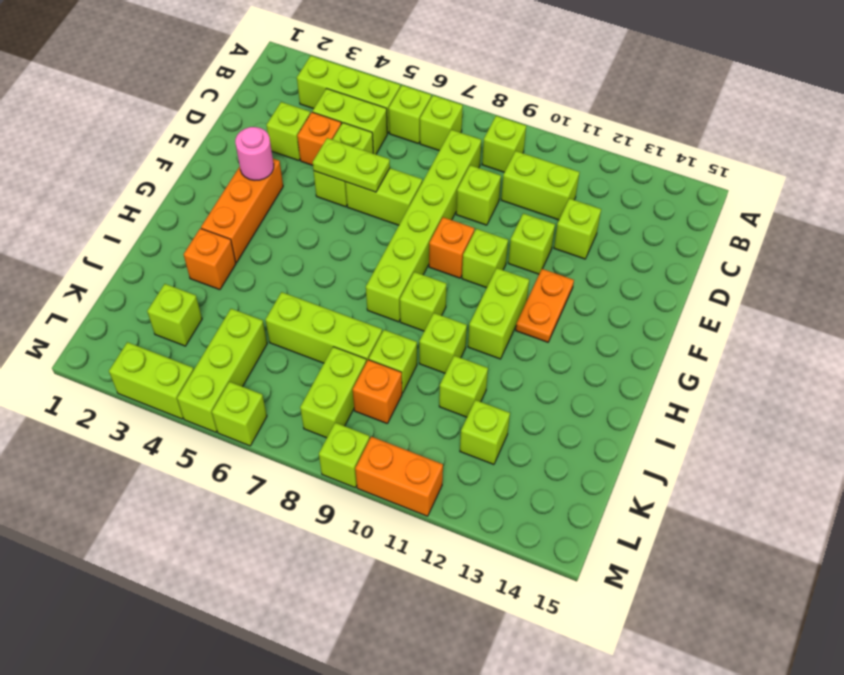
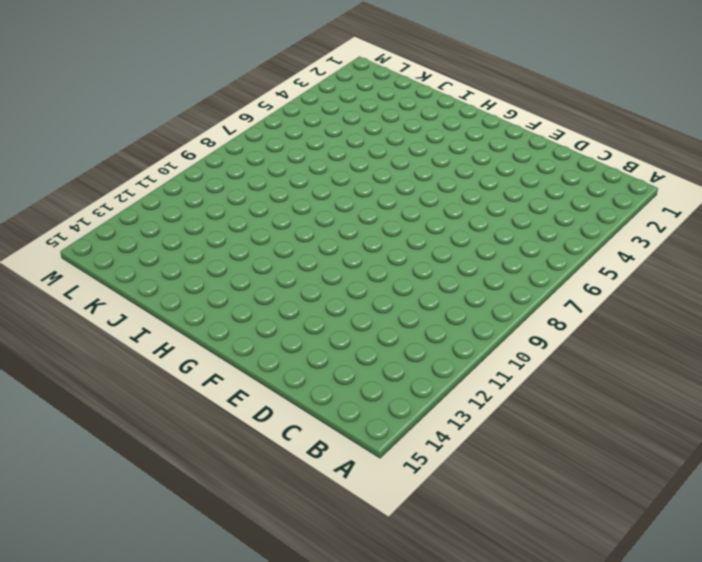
none -> lime 1x3 brick [297,56,400,133]
none -> lime 1x1 brick [389,85,431,144]
none -> lime 1x1 brick [420,95,463,151]
none -> lime 1x1 brick [482,116,526,172]

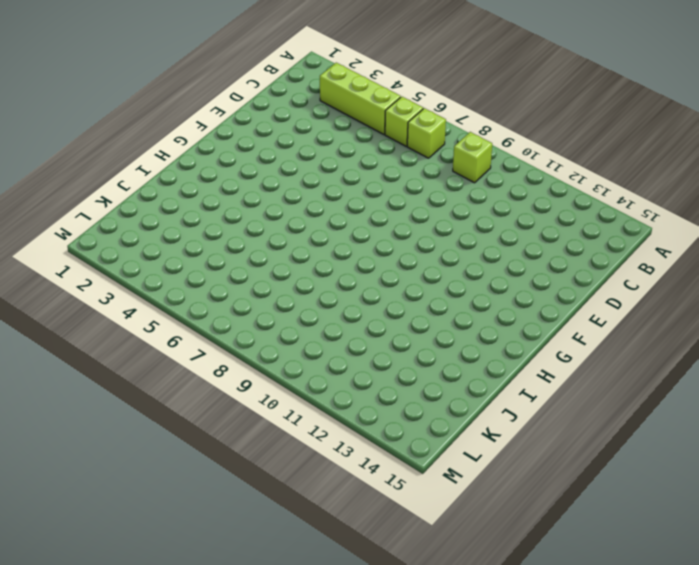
none -> lime 1x2 brick [312,89,387,154]
none -> lime 1x6 brick [366,130,481,322]
none -> lime 1x2 brick [501,151,580,220]
none -> lime 1x1 brick [266,102,310,161]

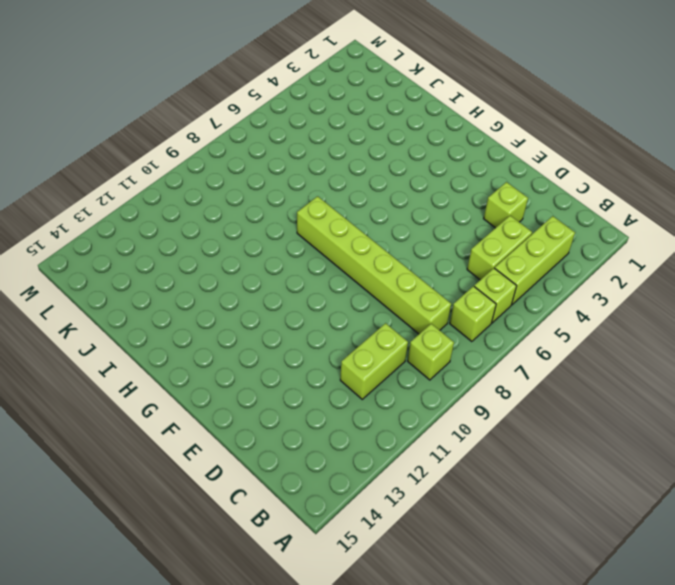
none -> orange 1x1 brick [297,112,341,165]
none -> lime 1x2 brick [314,123,373,207]
none -> lime 1x1 brick [456,165,501,225]
none -> lime 1x1 brick [554,198,601,259]

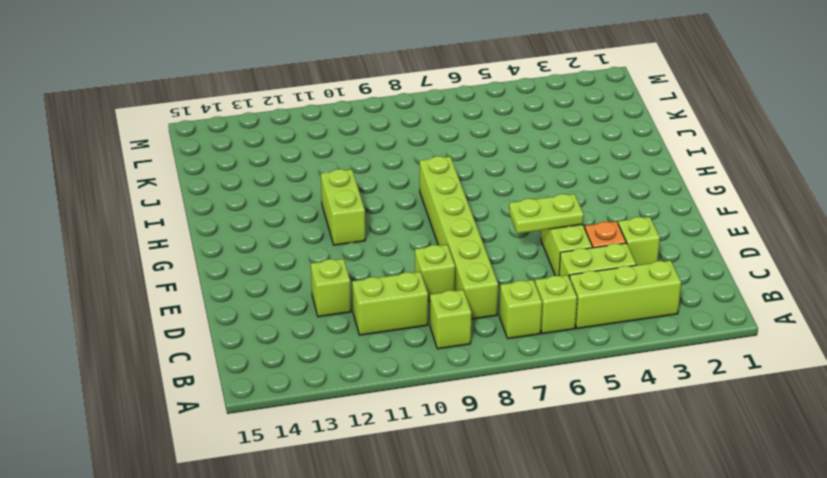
none -> lime 1x2 brick [345,168,422,225]
none -> lime 1x1 brick [508,213,555,274]
none -> orange 1x3 brick [201,159,283,263]
none -> orange 1x1 brick [429,217,474,278]

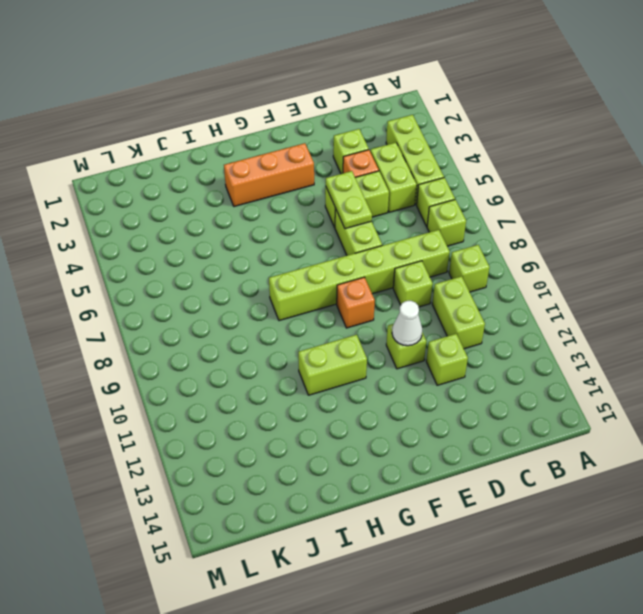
white 1x1 cone [392,301,422,346] -> none
none -> lime 1x1 brick [462,229,508,288]
none -> orange 1x2 plate [516,269,574,342]
none -> lime 1x1 brick [400,272,447,331]
none -> orange 1x1 brick [184,228,236,290]

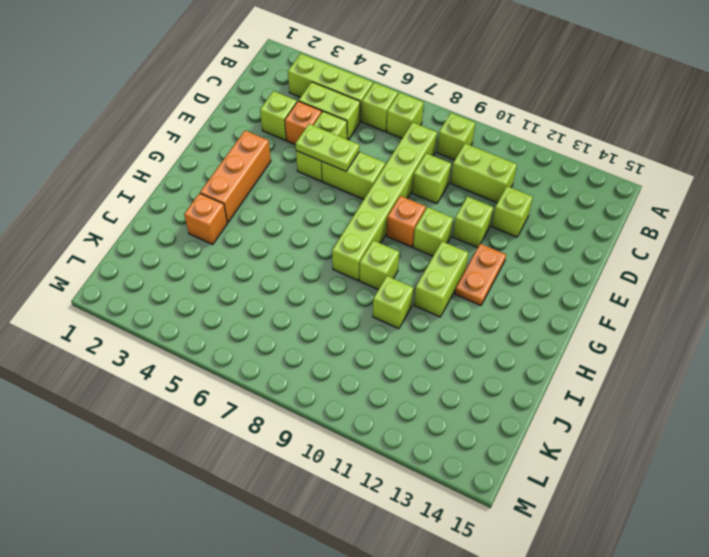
none -> lime 1x3 brick [265,292,382,363]
none -> lime 1x1 brick [369,330,417,393]
none -> lime 1x1 brick [439,356,488,417]
none -> lime 1x1 brick [147,284,202,346]

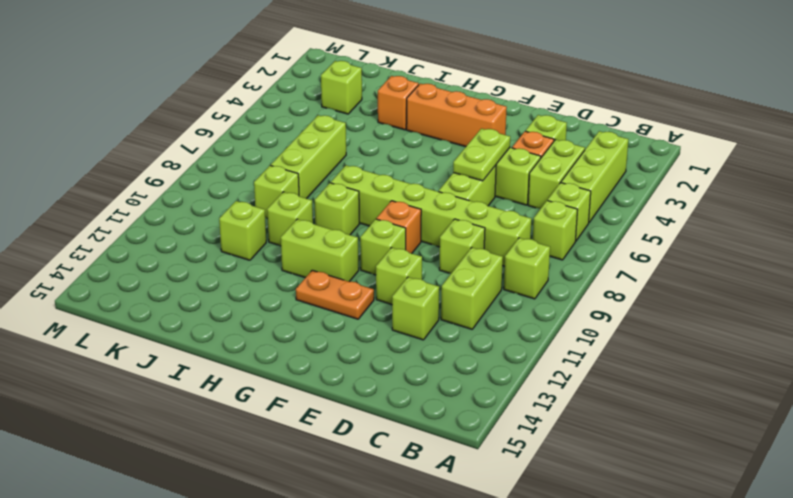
none -> lime 1x3 brick [177,309,267,432]
none -> lime 1x2 brick [300,347,366,438]
none -> orange 1x1 brick [353,360,402,424]
none -> lime 1x1 brick [460,400,510,465]

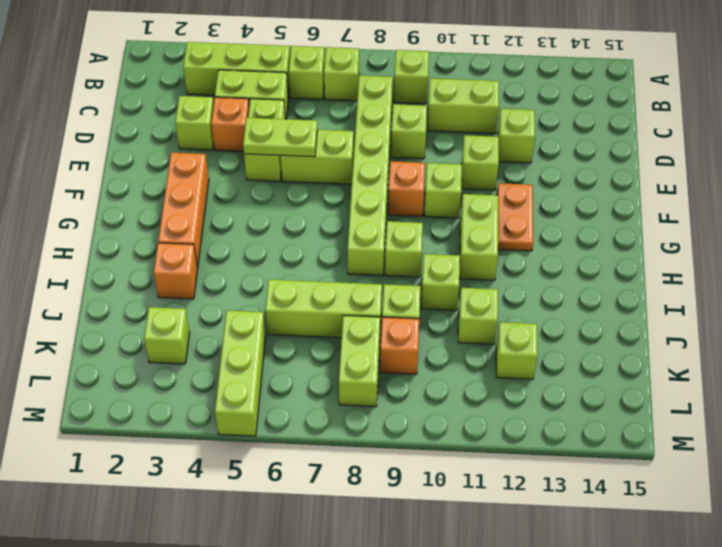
none -> lime 1x2 brick [109,342,194,419]
none -> lime 1x1 brick [212,382,267,446]
none -> lime 1x1 brick [319,423,370,487]
none -> orange 1x2 brick [355,437,443,516]

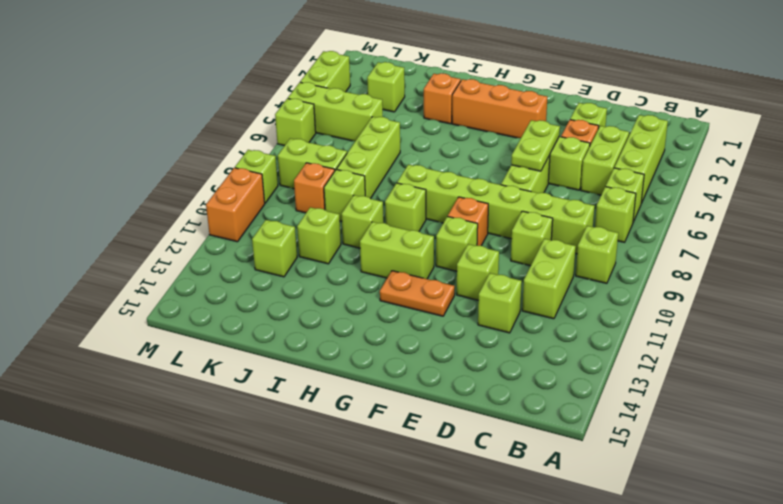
none -> pink 1x1 round brick [235,127,274,180]

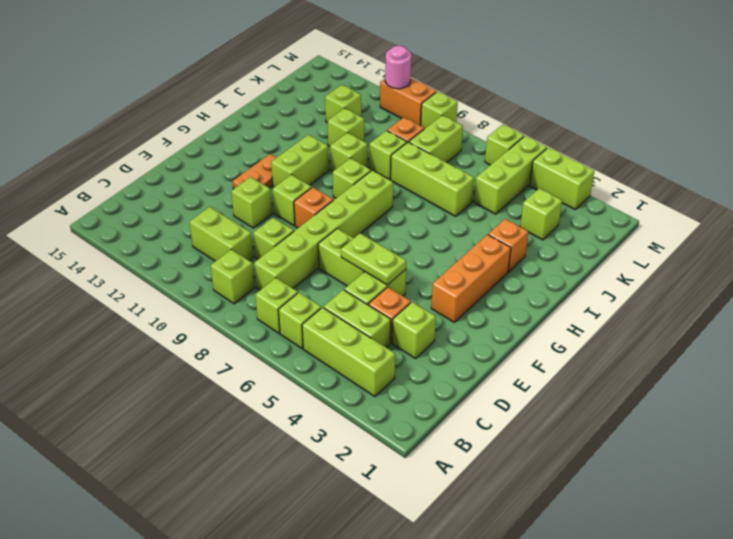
pink 1x1 round brick [385,46,411,89] -> pink 1x1 round brick moved to [235,127,274,180]
none -> lime 1x1 brick [554,198,601,259]

